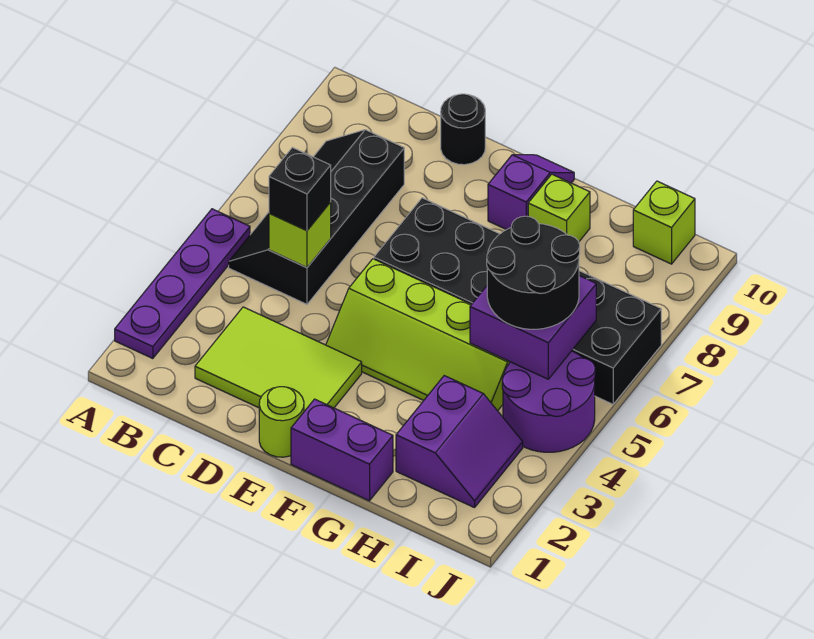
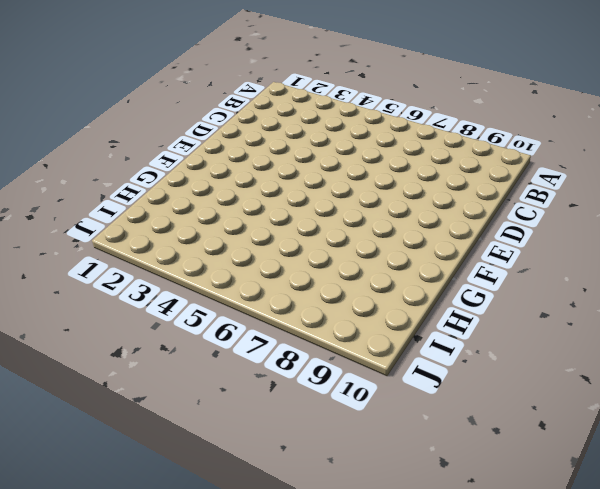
none -> purple 1x4 plate [115,209,250,359]
none -> black 2x4 slope [229,130,404,304]
none -> lime 2x3 tile [195,307,362,411]

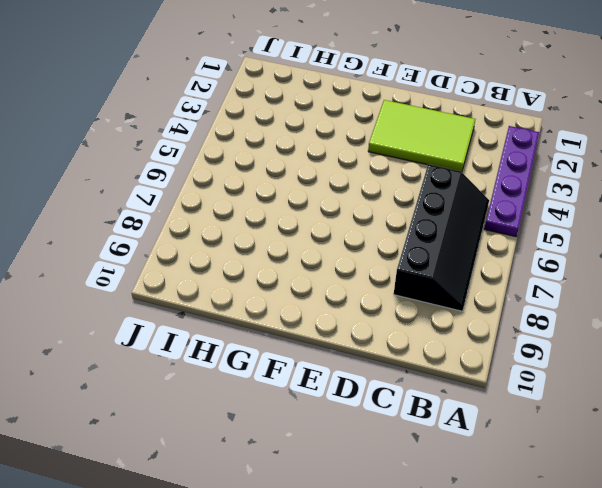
none -> black 1x1 round brick [441,94,485,165]
none -> lime 1x1 round brick [259,387,304,457]
none -> lime 2x4 slope [326,259,510,411]

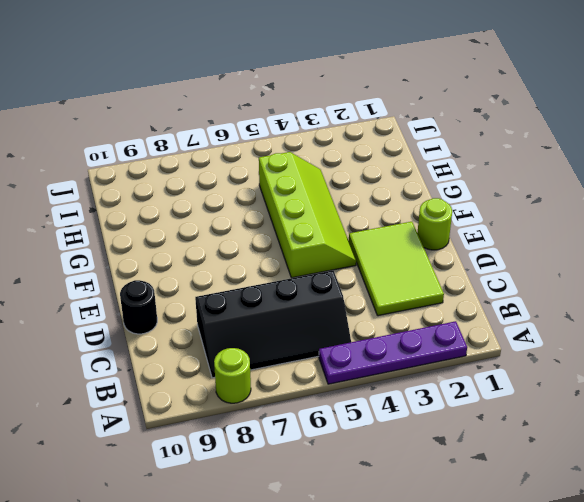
lime 1x1 round brick [214,348,251,403] -> none
none -> black 2x6 brick [374,198,661,404]
none -> purple 1x2 brick [291,399,393,501]
none -> purple 1x2 slope [488,155,574,230]

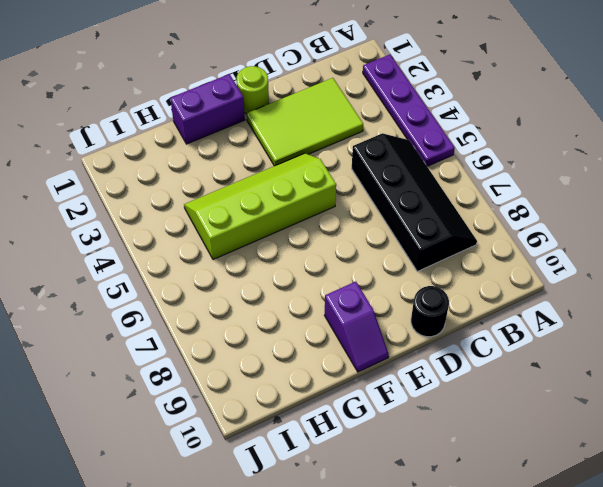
none -> black 2x6 brick [374,198,661,404]
none -> lime 1x1 brick [528,174,590,241]
none -> purple 2x2 slope [396,376,523,508]

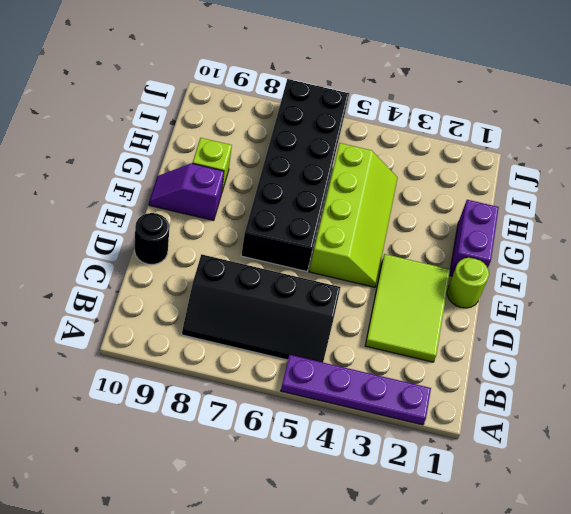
none -> purple 2x2 slope [396,376,523,508]
none -> purple 2x2 round brick [502,351,595,452]
none -> lime 1x1 brick [633,181,695,264]

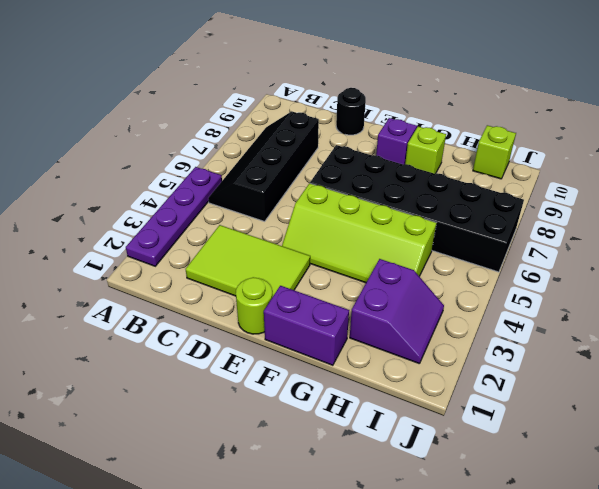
none -> purple 2x2 round brick [502,351,595,452]
none -> lime 1x1 brick [269,202,331,268]
none -> purple 2x2 brick [470,276,596,379]

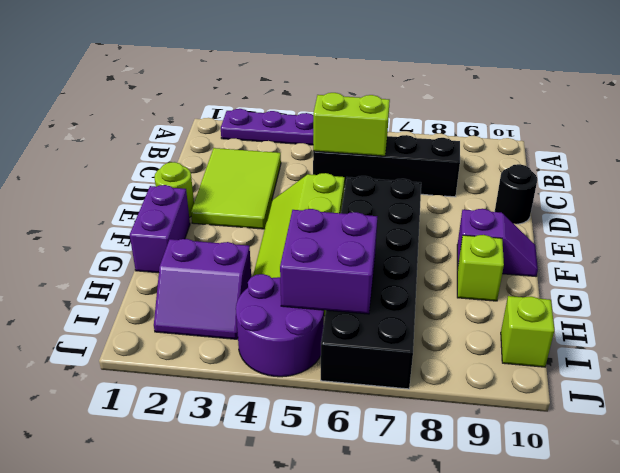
lime 1x2 brick [313,93,390,156] -> lime 1x1 brick [269,202,331,268]
none -> black 1x1 brick [269,148,331,231]
none -> black 2x2 round brick [487,216,580,329]

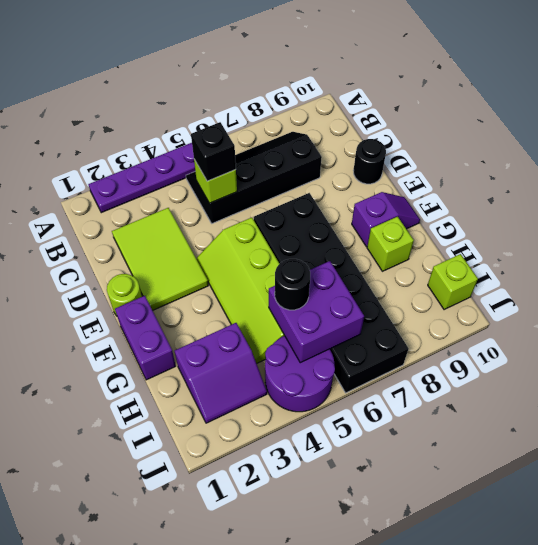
black 1x1 round brick [275,259,310,310] -> black 2x2 round brick [487,216,580,329]

